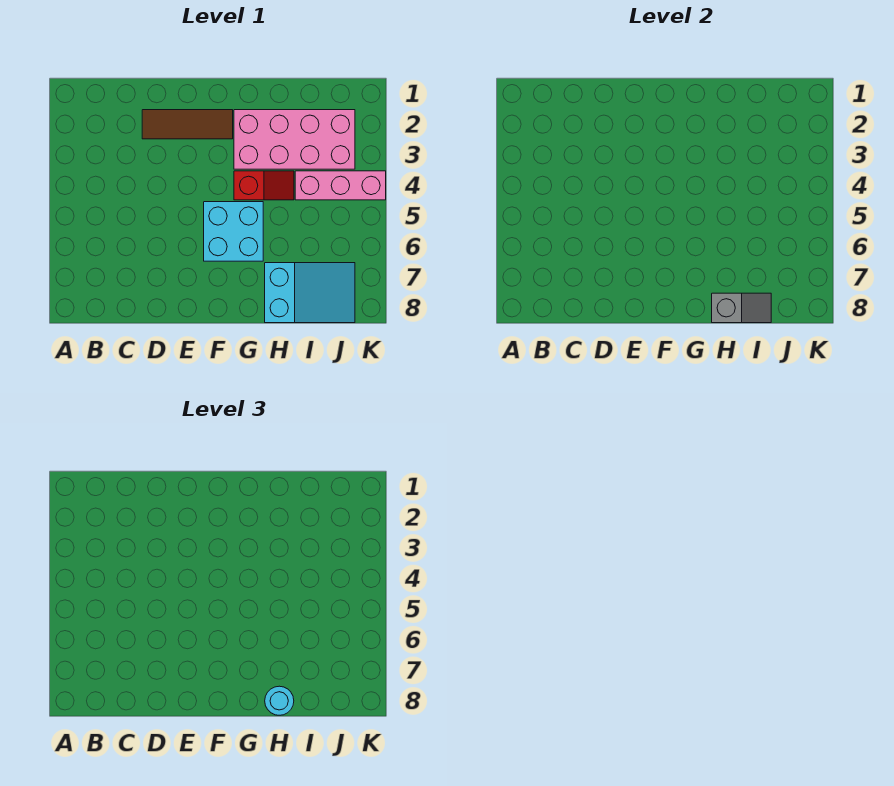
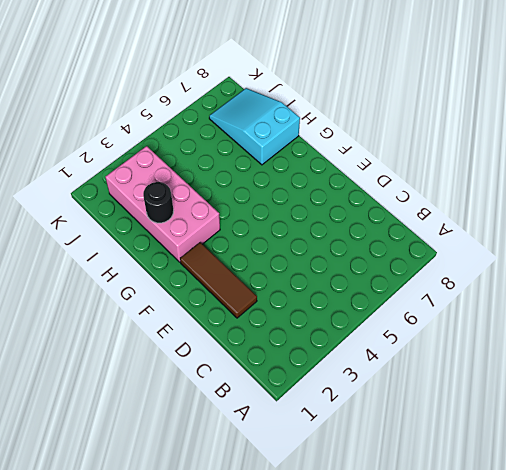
black 1x1 round brick [143,182,173,223] -> none
none -> cyan 2x2 brick [204,202,263,261]
none -> red 1x2 slope [234,171,294,200]

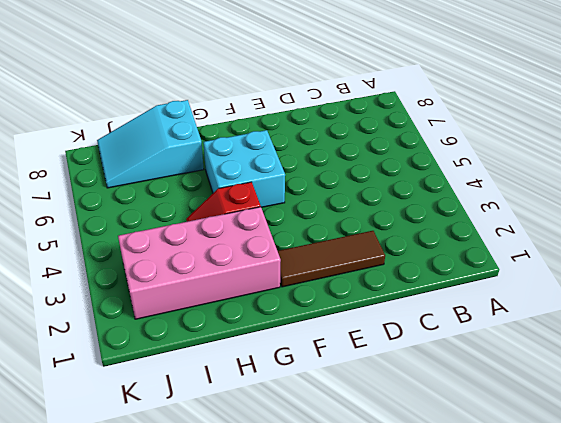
none -> pink 1x3 brick [295,171,386,200]
none -> grey 1x2 slope [712,293,771,323]

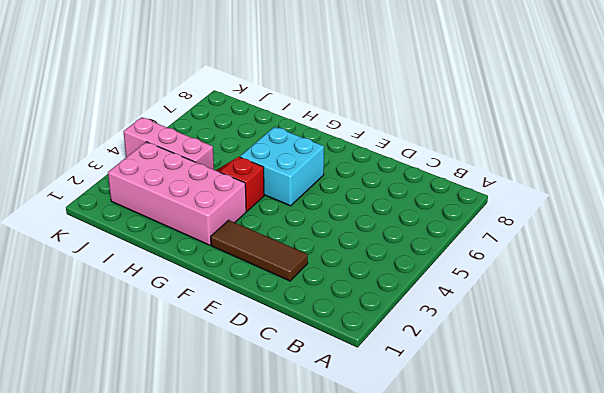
none -> cyan 2x3 slope [265,263,355,323]
none -> grey 1x2 slope [712,293,771,323]

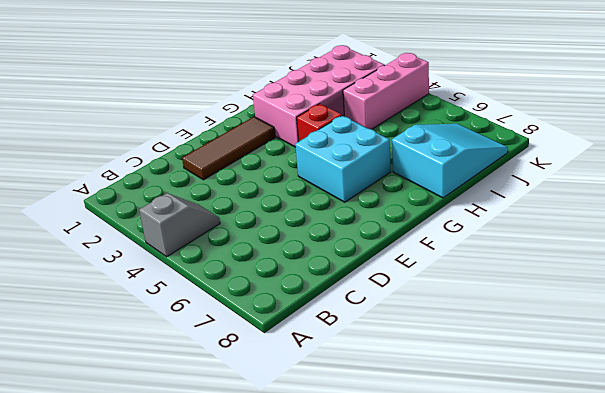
grey 1x2 slope [139,193,220,257] -> grey 1x2 slope moved to [712,293,771,323]
none -> cyan 1x1 round brick [265,686,294,715]

